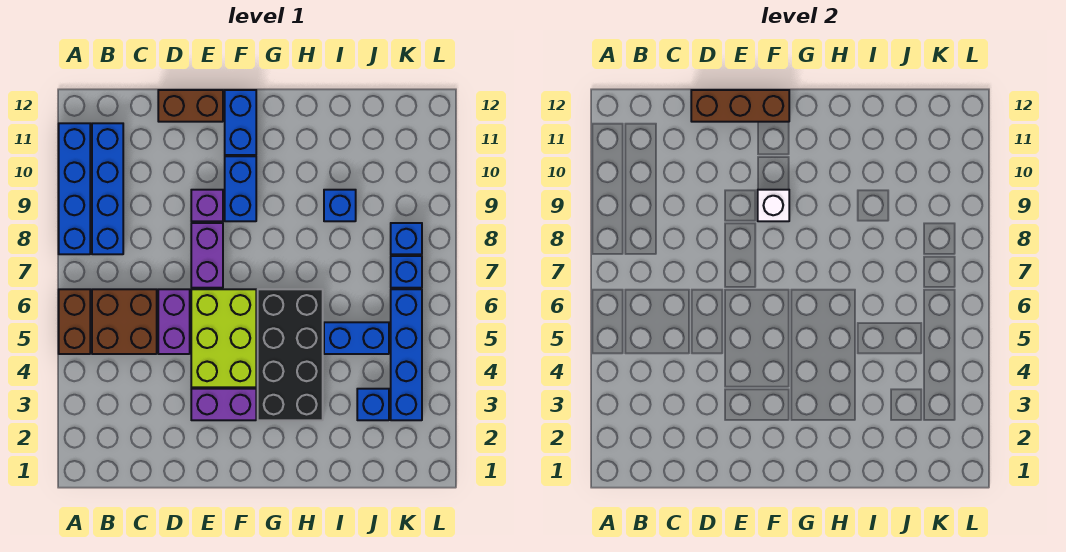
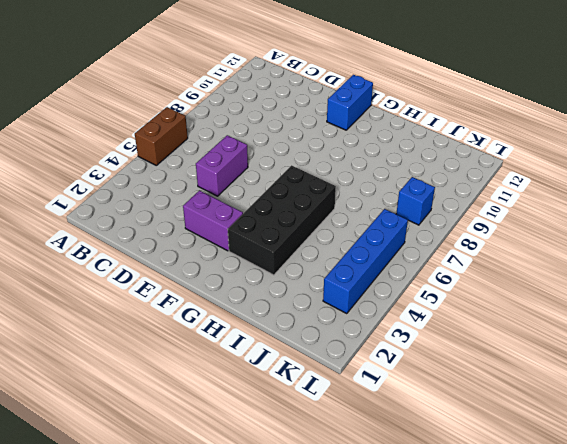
none -> blue 1x4 brick [59,123,90,254]
none -> brown 2x2 brick [92,289,157,354]
none -> blue 1x4 brick [92,123,123,254]

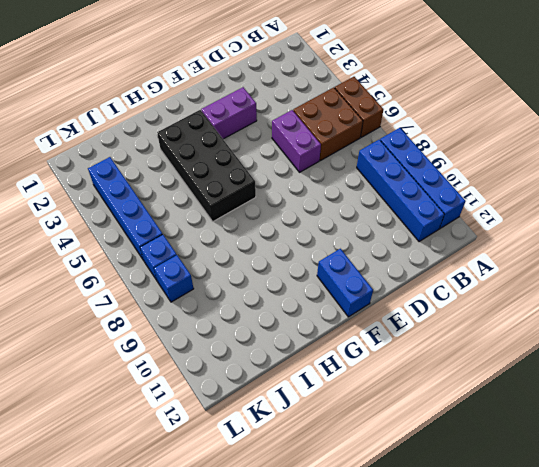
none -> brown 1x2 brick [158,90,223,122]
none -> lime 2x3 brick [191,289,256,387]
none -> purple 1x2 brick [191,223,223,288]

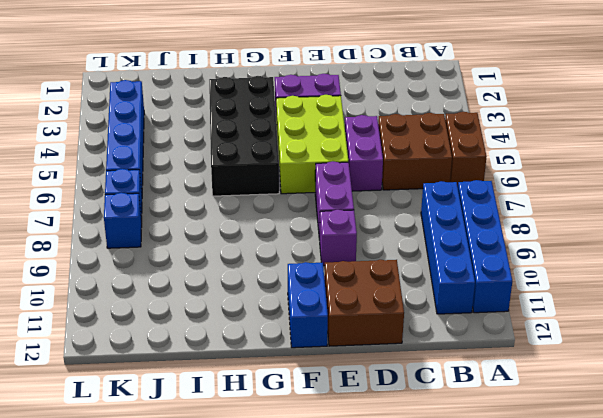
brown 2x2 brick [324,260,404,346] -> brown 1x2 brick [158,90,223,122]
none -> blue 1x2 brick [225,156,256,221]
none -> blue 1x2 brick [324,322,389,354]
none -> blue 1x1 brick [324,190,356,221]

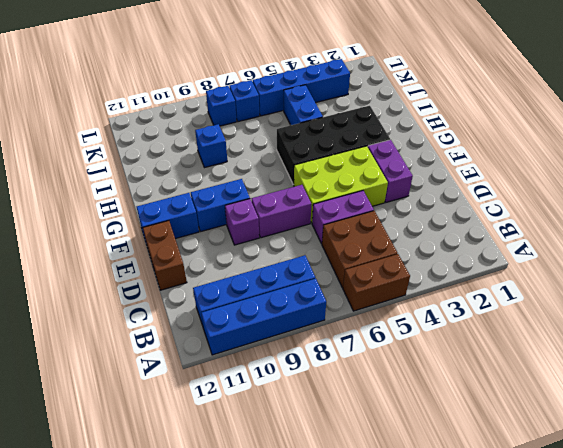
none -> blue 1x1 brick [357,389,389,420]
none -> brown 1x3 brick [691,90,789,122]
none -> white 1x1 brick [758,190,789,221]

